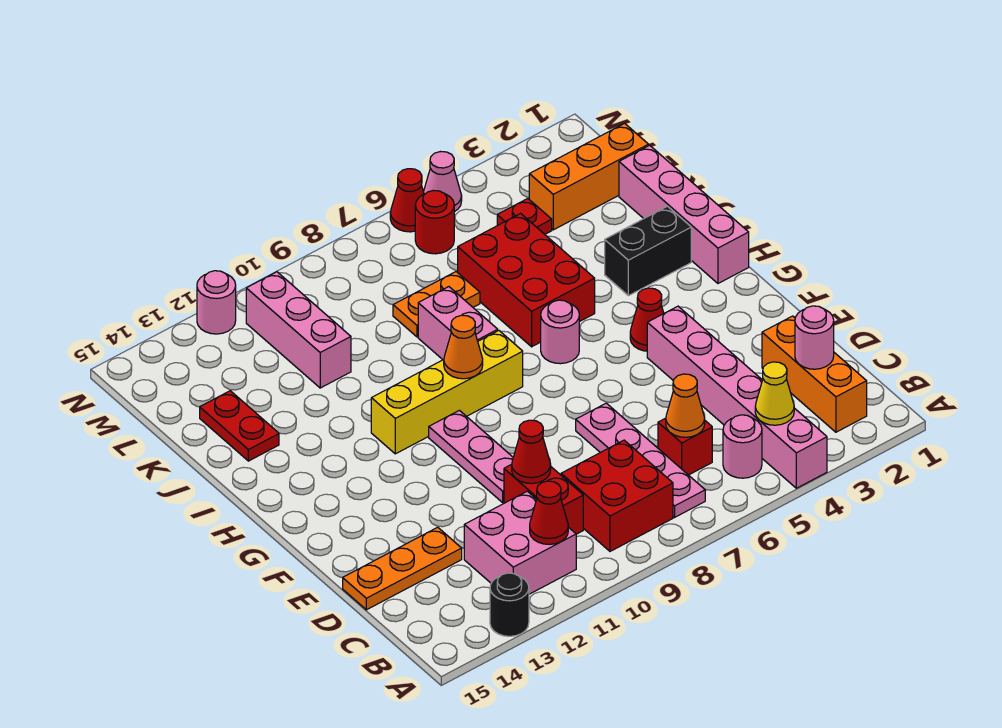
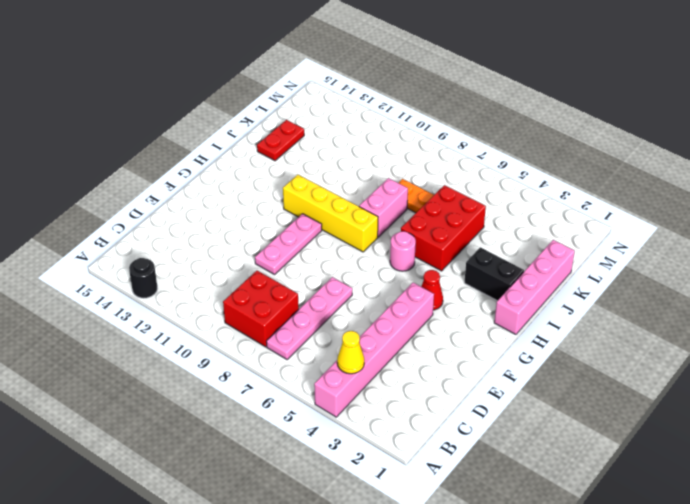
none -> orange 1x3 brick [762,316,867,432]
none -> pink 1x1 round brick [723,415,762,478]
none -> pink 2x2 brick [464,491,576,594]
none -> red 1x1 brick [658,418,712,475]

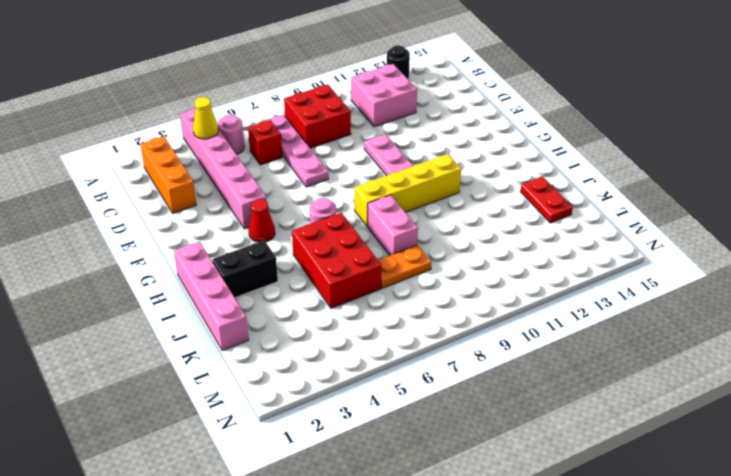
none -> red 1x2 brick [504,464,583,534]
none -> orange 1x3 plate [343,527,462,610]
none -> pink 1x3 brick [246,272,351,388]
none -> orange 1x3 brick [529,123,649,230]

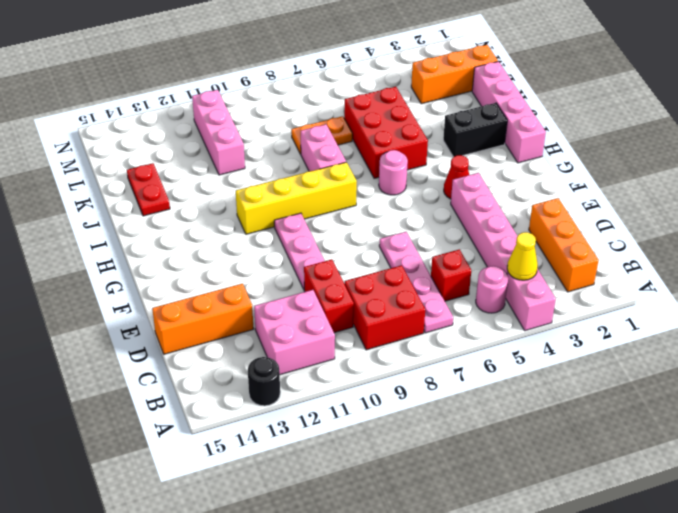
orange 1x3 brick [152,284,253,354] -> orange 1x3 plate [343,527,462,610]
none -> red 1x1 plate [497,199,552,234]
none -> red 1x1 round brick [415,190,454,254]
none -> pink 1x1 cone [423,152,462,212]
none -> red 1x1 cone [390,169,424,232]

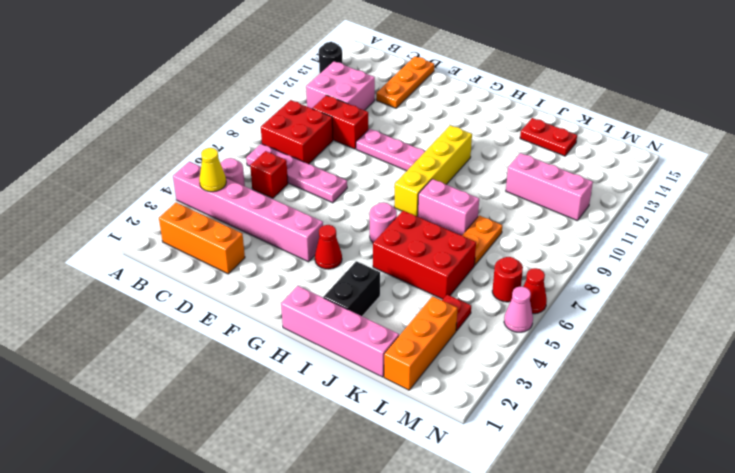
none -> pink 1x1 round brick [197,271,236,334]
none -> red 1x1 cone [530,481,568,544]
none -> pink 1x1 round brick [795,306,834,369]
none -> orange 1x1 cone [666,374,705,437]

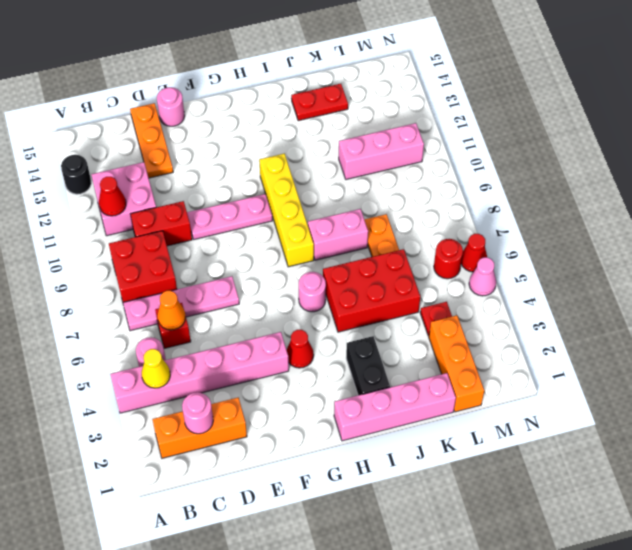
pink 1x1 round brick [157,87,185,126] -> pink 1x1 round brick moved to [197,271,236,334]
none -> red 1x1 cone [512,420,551,484]
none -> orange 1x1 cone [444,315,483,379]

